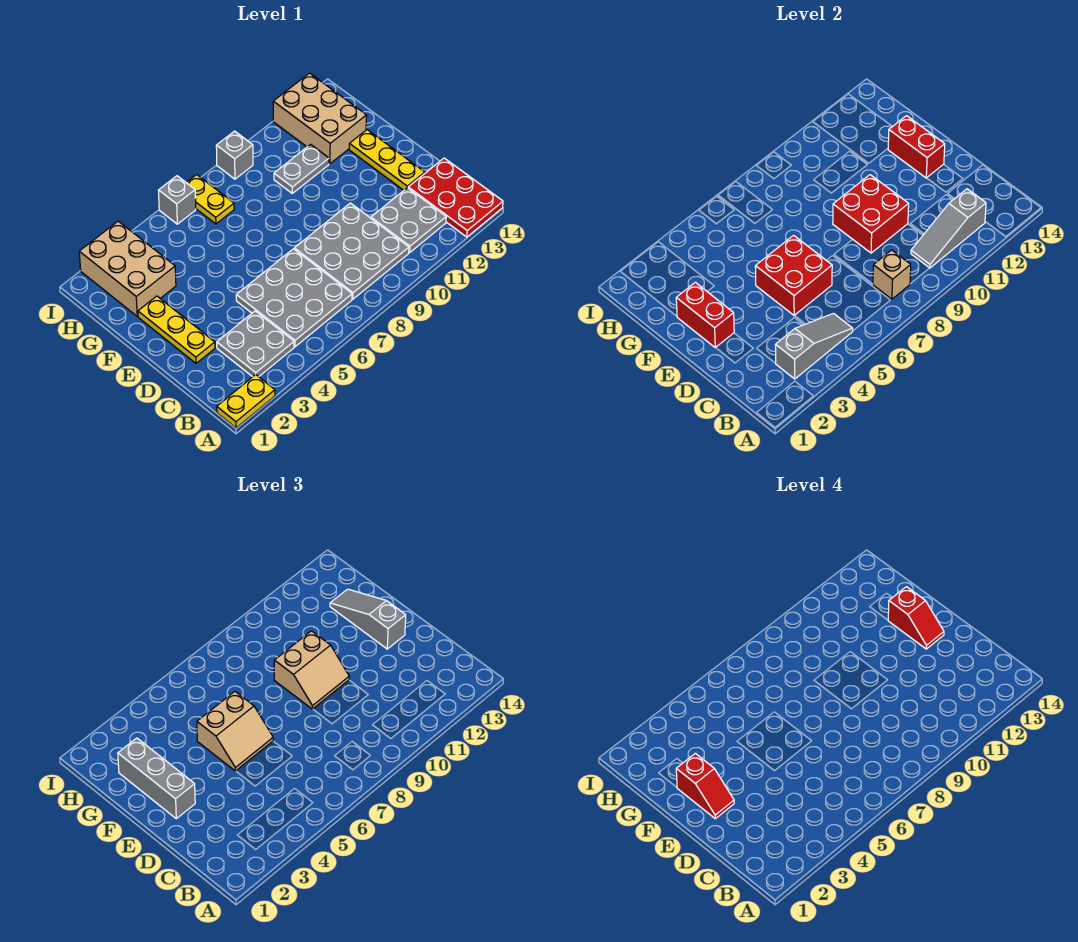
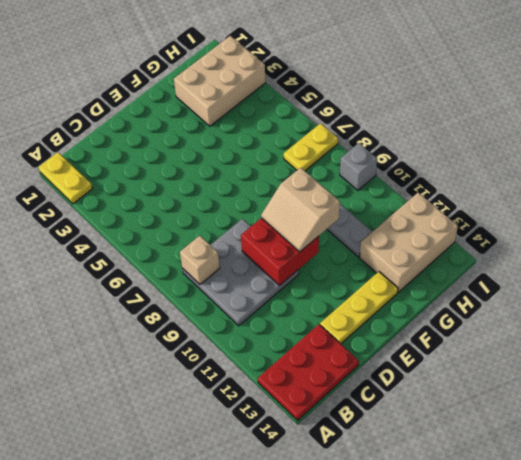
none -> grey 2x2 plate [217,311,294,377]
none -> grey 3x3 plate [236,249,352,347]
none -> grey 2x2 plate [371,188,446,253]

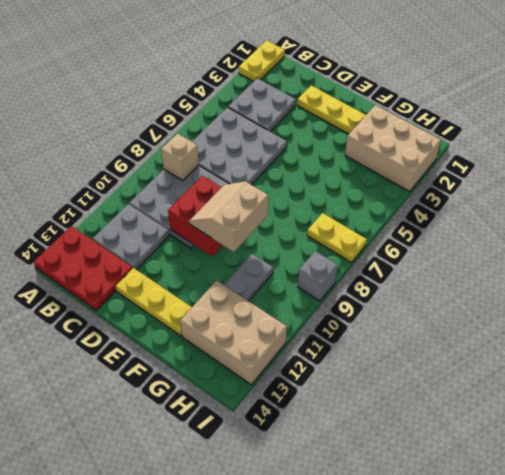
none -> grey 1x1 brick [158,176,196,224]
none -> grey 1x3 slope [775,313,853,379]
none -> grey 1x3 slope [911,189,986,268]

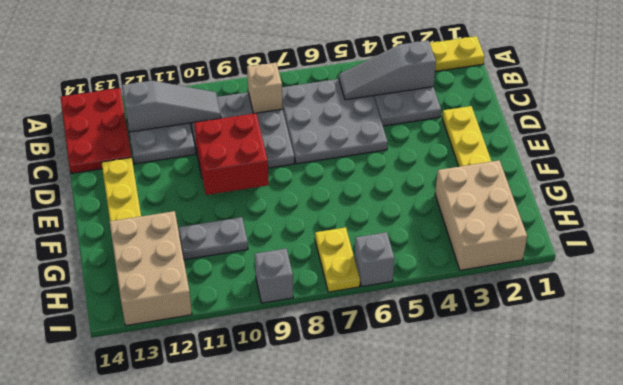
none -> red 2x2 brick [755,235,832,315]
none -> red 1x2 brick [676,282,734,348]
none -> red 1x2 brick [888,116,945,178]

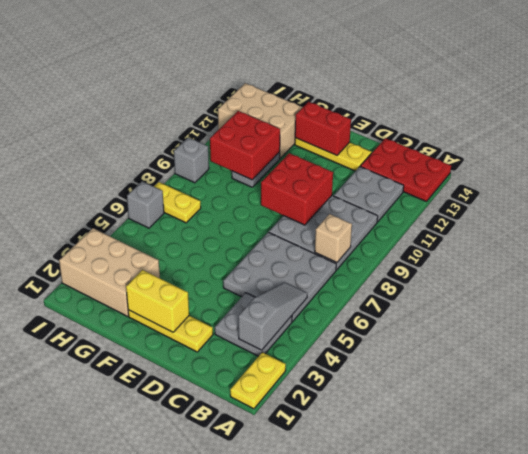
yellow 1x2 brick [126,270,189,332] -> red 1x2 brick [676,282,734,348]
red 2x2 brick [210,111,280,180] -> red 2x2 brick moved to [755,235,832,315]
none -> grey 1x3 slope [911,189,986,268]
none -> grey 1x3 brick [118,738,195,819]
none -> tan 2x2 slope [197,692,273,771]

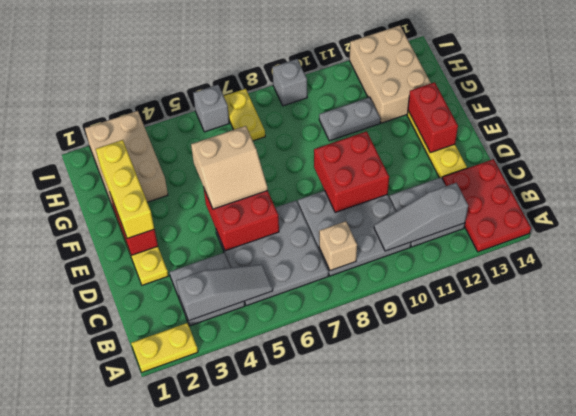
yellow 1x3 brick [96,140,154,239] -> grey 1x3 brick [118,738,195,819]
none -> tan 2x2 slope [274,631,349,709]
none -> grey 1x3 slope [330,589,406,649]
none -> red 1x2 slope [676,753,734,819]

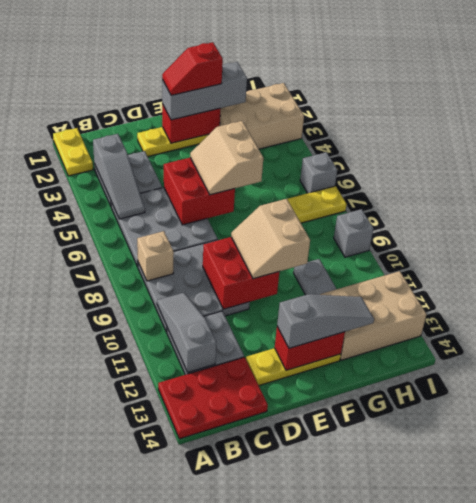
none -> red 1x2 slope [888,587,944,649]

